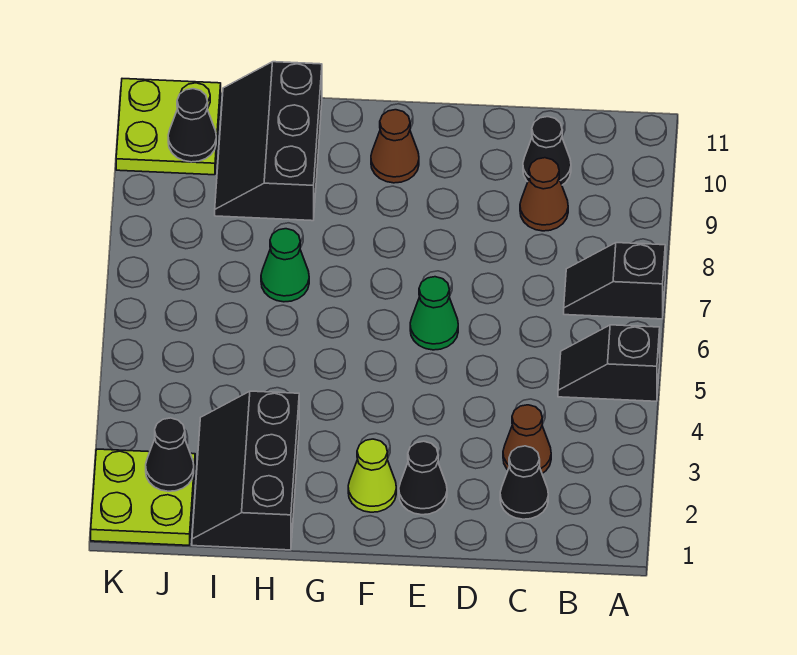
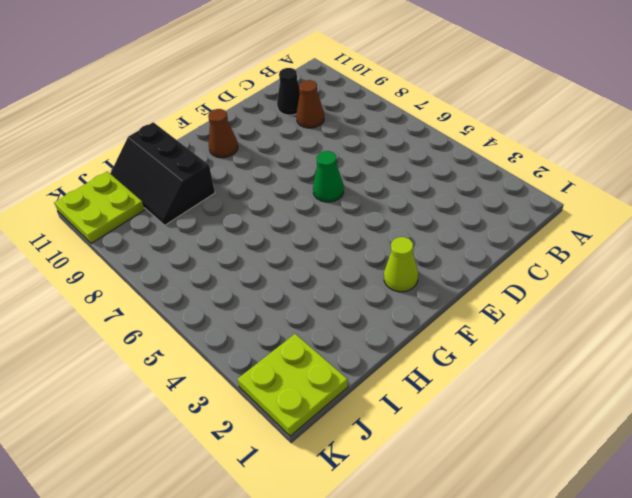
none -> black 1x2 slope [558,325,660,401]
none -> black 1x2 slope [564,243,665,319]
none -> black 1x1 cone [500,446,548,519]

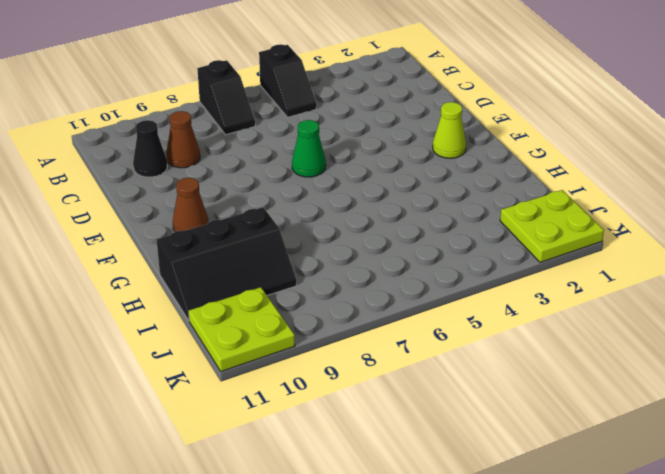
none -> black 1x1 cone [500,446,548,519]
none -> brown 1x1 cone [503,405,551,473]
none -> black 1x1 cone [399,441,447,515]

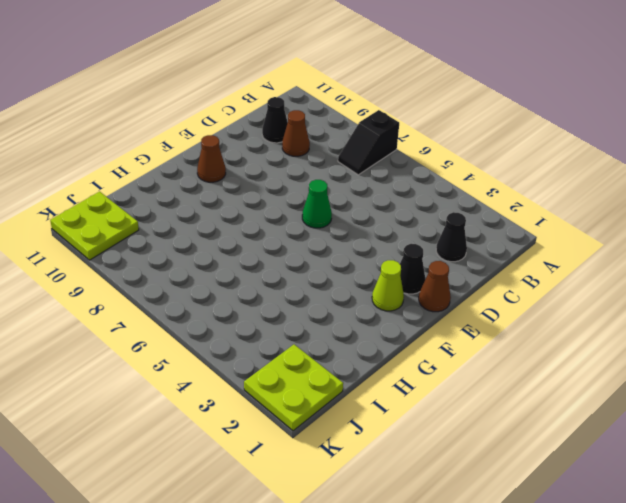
brown 1x1 cone [419,261,451,312] -> brown 1x1 cone moved to [503,405,551,473]
none -> black 1x2 slope [558,325,660,401]
none -> black 2x3 slope [192,391,299,550]
none -> green 1x1 cone [261,229,309,302]

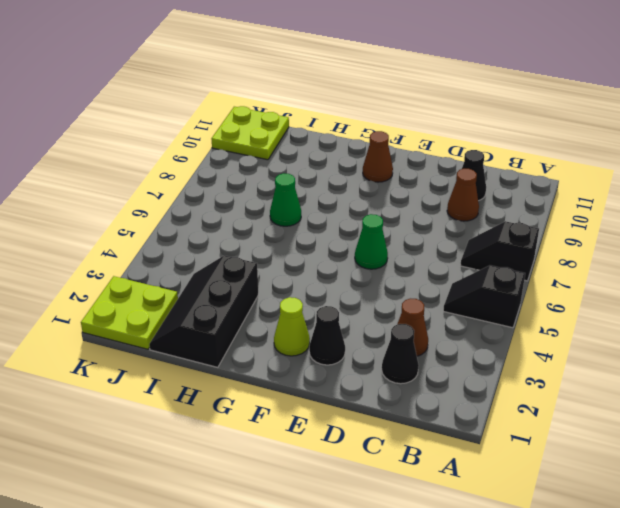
none -> black 2x3 slope [215,62,322,221]
none -> black 1x1 cone [146,418,194,491]
none -> black 1x1 cone [168,89,216,162]

